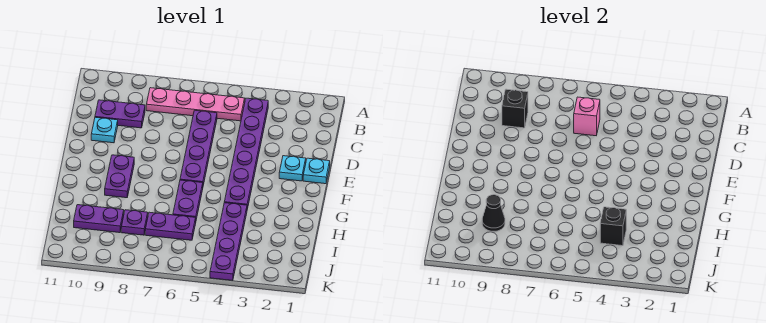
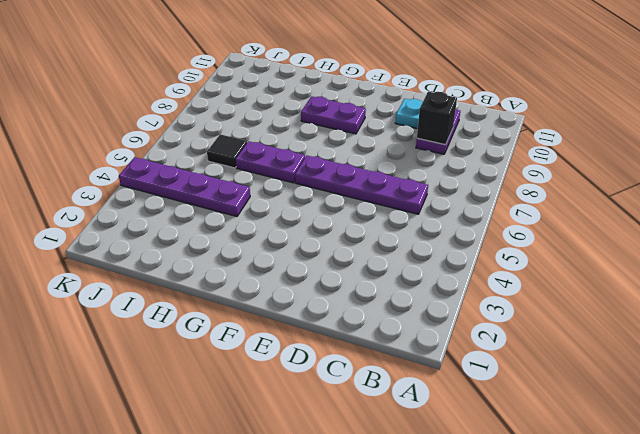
black 1x1 tile [207,134,247,168] -> purple 1x2 plate [145,212,196,240]
none -> purple 1x6 plate [224,98,268,209]
none -> pink 1x4 plate [146,88,245,121]
none -> cyan 1x1 plate [303,158,330,184]

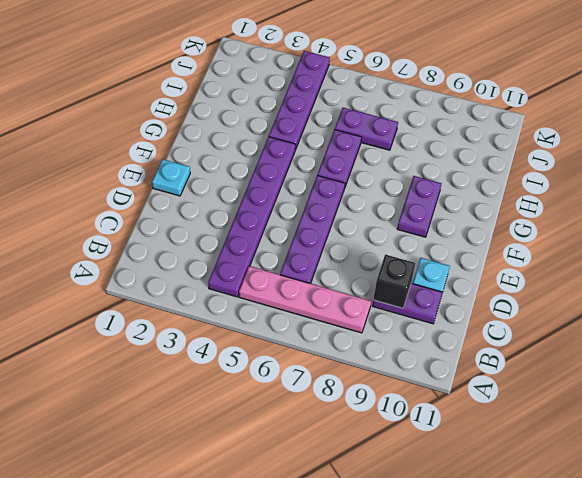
none -> cyan 1x1 plate [279,156,306,181]
none -> purple 1x1 plate [121,210,148,235]
none -> purple 1x2 plate [74,205,124,233]

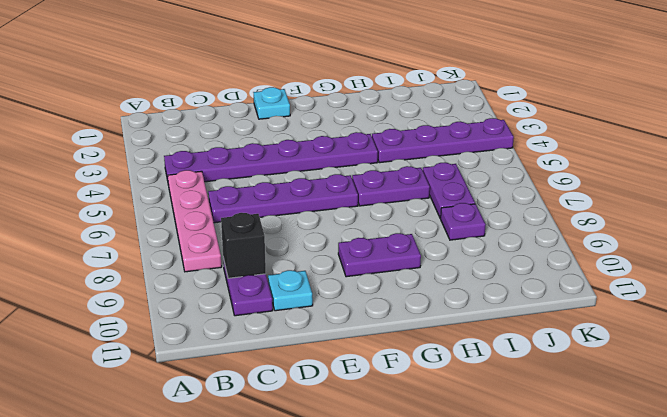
none -> cyan 1x1 plate [279,156,306,181]
none -> purple 1x2 plate [74,205,124,233]
none -> pink 1x1 brick [574,97,600,136]

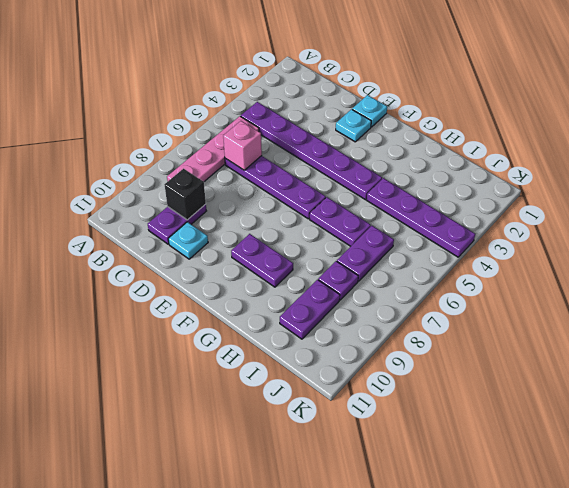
none -> black 1x1 brick [600,207,626,246]
none -> black 1x1 cone [482,195,505,231]

